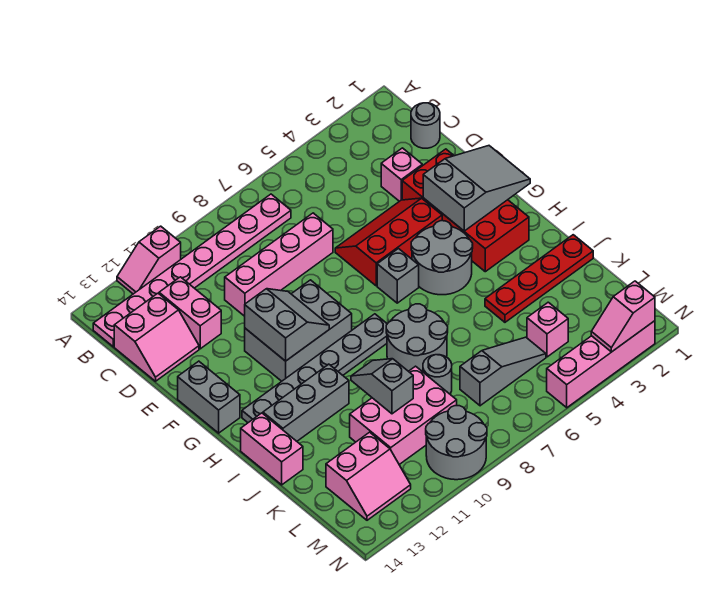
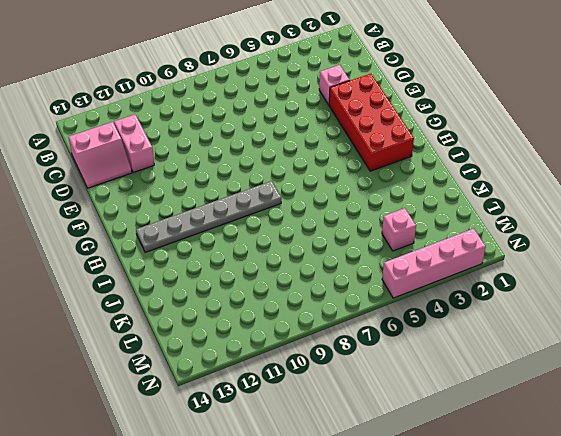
none -> pink 1x2 slope [117,226,181,294]
none -> pink 1x8 plate [93,194,291,347]
none -> grey 1x1 round brick [411,103,440,148]

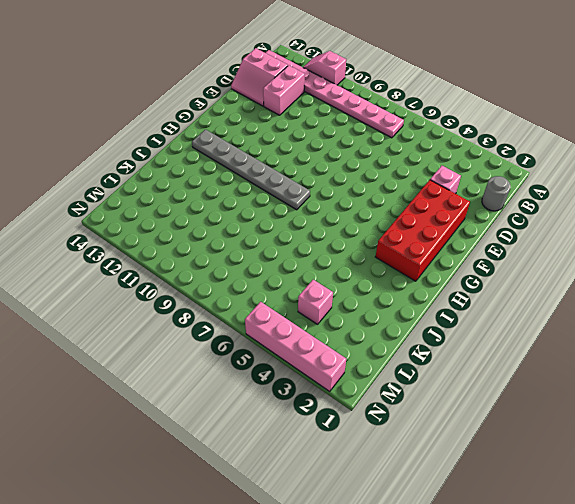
none -> pink 1x4 brick [225,213,333,316]
none -> red 2x3 slope [335,198,442,286]
none -> grey 2x3 brick [245,280,352,381]

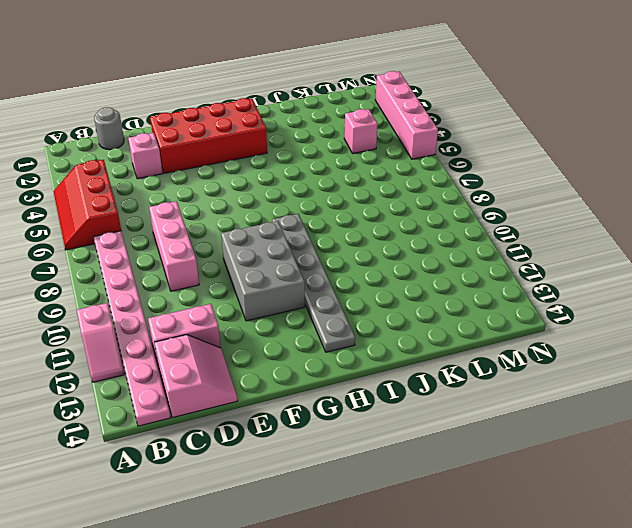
red 2x3 slope [53,160,121,250] -> red 2x3 slope moved to [335,198,442,286]
pink 1x3 brick [149,201,199,291] -> pink 1x4 brick [225,213,333,316]
none -> grey 1x2 brick [178,361,240,433]
none -> grey 2x2 round brick [411,221,473,295]
none -> grey 1x1 brick [377,249,419,303]

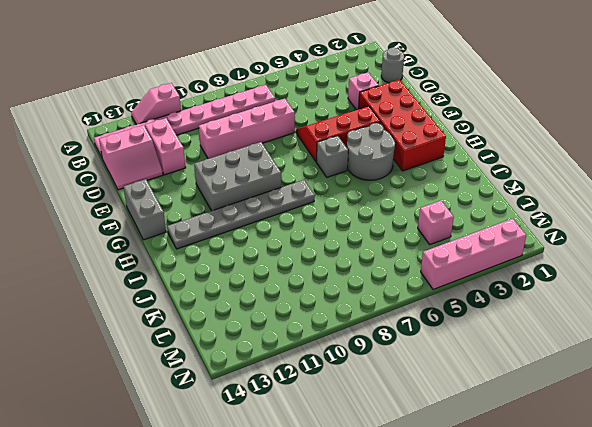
none -> grey 2x2 round brick [386,304,448,372]
none -> grey 1x3 brick [263,364,349,441]
none -> pink 1x2 brick [241,413,303,485]

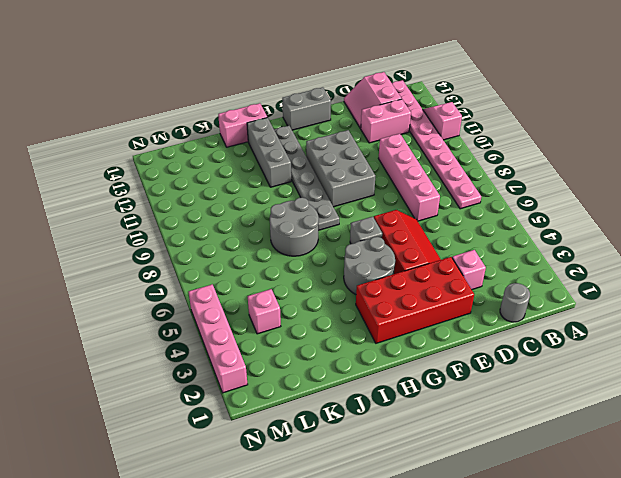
none -> red 1x4 plate [485,235,593,322]
none -> grey 1x1 round brick [423,355,452,394]
none -> pink 2x3 brick [350,366,457,465]

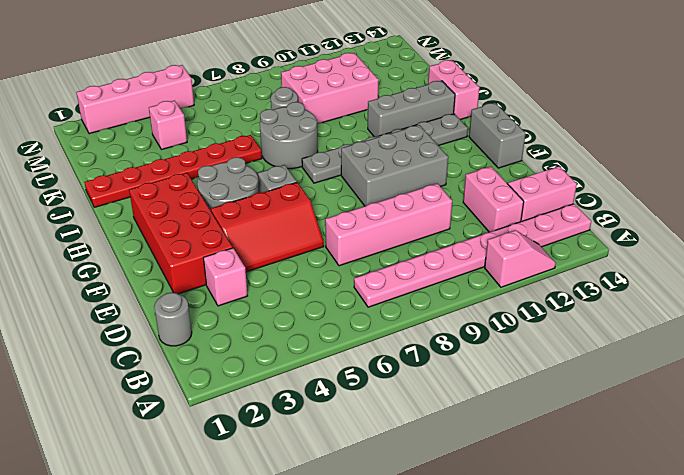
red 1x6 plate [84,135,262,207] -> red 1x4 plate [485,235,593,322]
none -> grey 1x3 slope [460,337,546,406]
none -> pink 2x2 slope [326,432,411,520]
none -> grey 2x2 round brick [426,406,487,480]

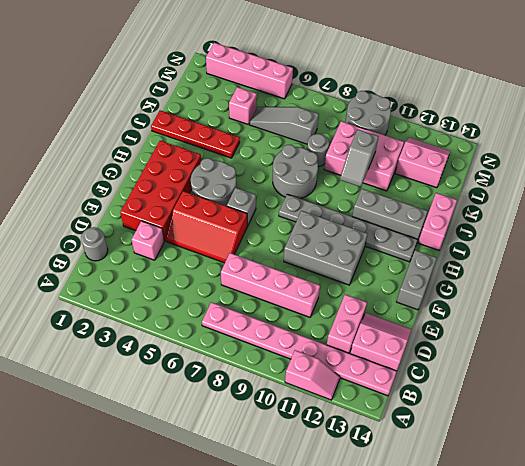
none -> grey 2x3 slope [423,146,530,231]
none -> grey 2x2 slope [245,289,329,361]
none -> pink 1x2 slope [591,281,655,352]

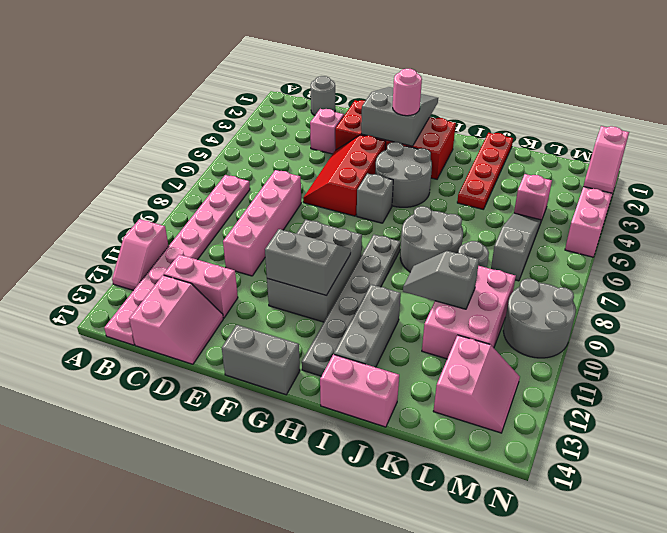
pink 1x1 round brick [393,69,422,116] -> none

